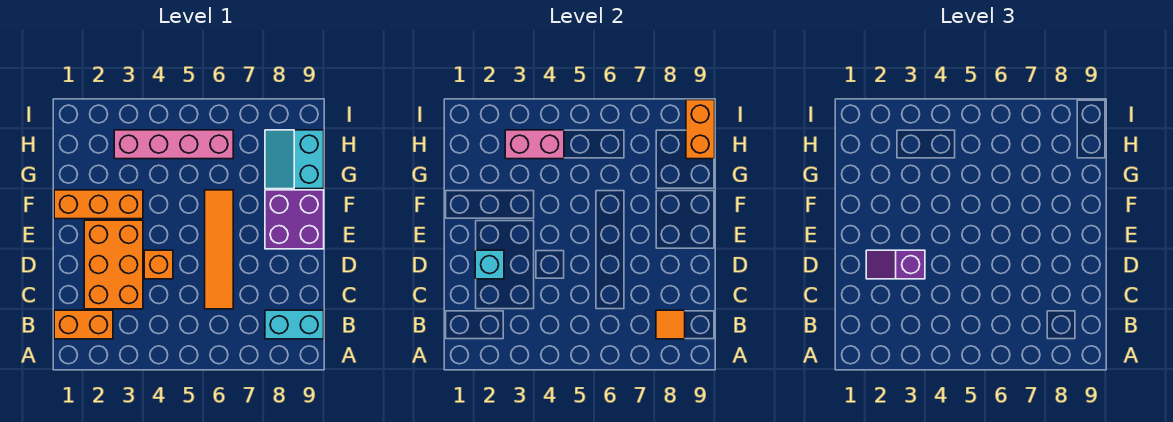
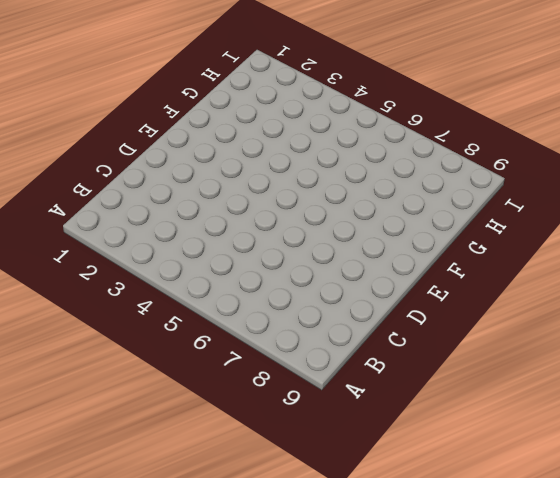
none -> orange 1x2 brick [54,310,113,339]
none -> cyan 1x2 brick [265,310,324,339]
none -> orange 2x3 brick [84,220,143,309]

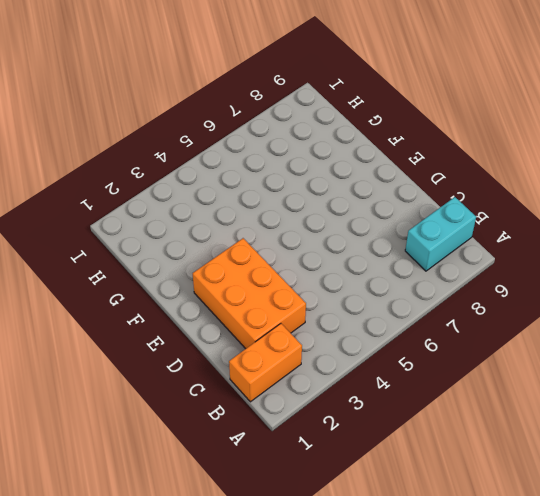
none -> orange 1x4 tile [205,190,233,309]
none -> orange 1x1 brick [144,250,173,279]
none -> purple 2x2 brick [265,190,324,249]

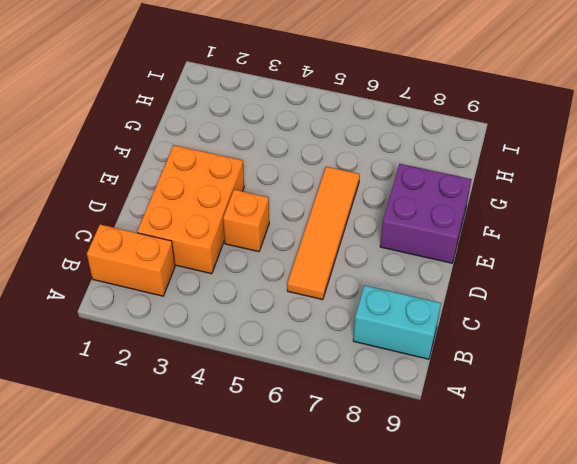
none -> orange 1x3 brick [54,190,143,219]
none -> cyan 2x2 slope [265,130,324,189]
none -> pink 1x4 brick [114,130,233,159]

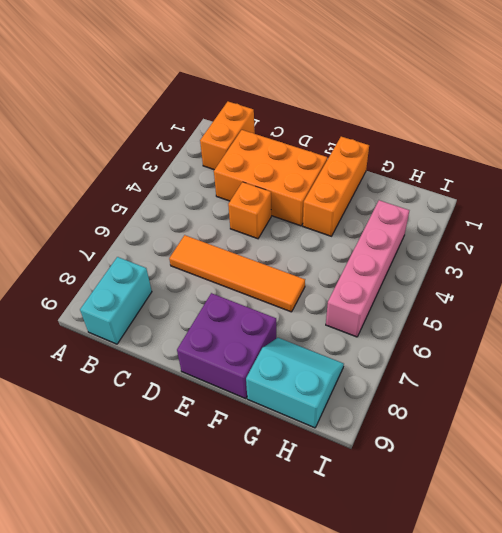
none -> orange 1x1 tile [656,310,685,339]
none -> cyan 1x1 brick [475,250,504,279]
none -> pink 1x2 brick [505,130,564,159]

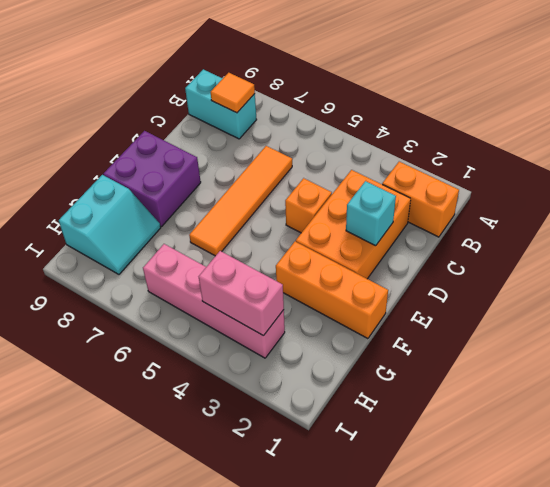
none -> orange 1x2 brick [686,100,715,159]
none -> purple 1x2 slope [866,250,925,279]

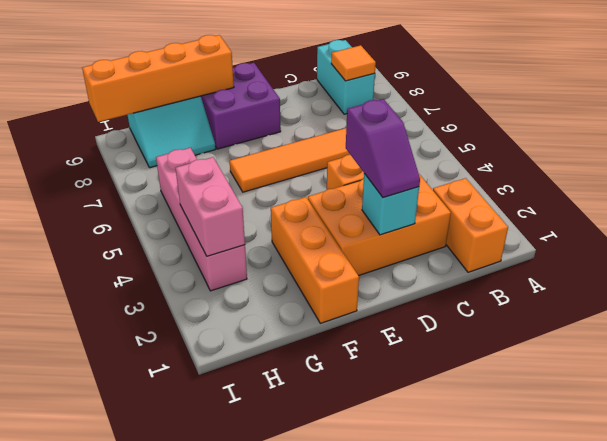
orange 1x4 brick [82,35,234,122] -> orange 1x2 brick [686,100,715,159]

